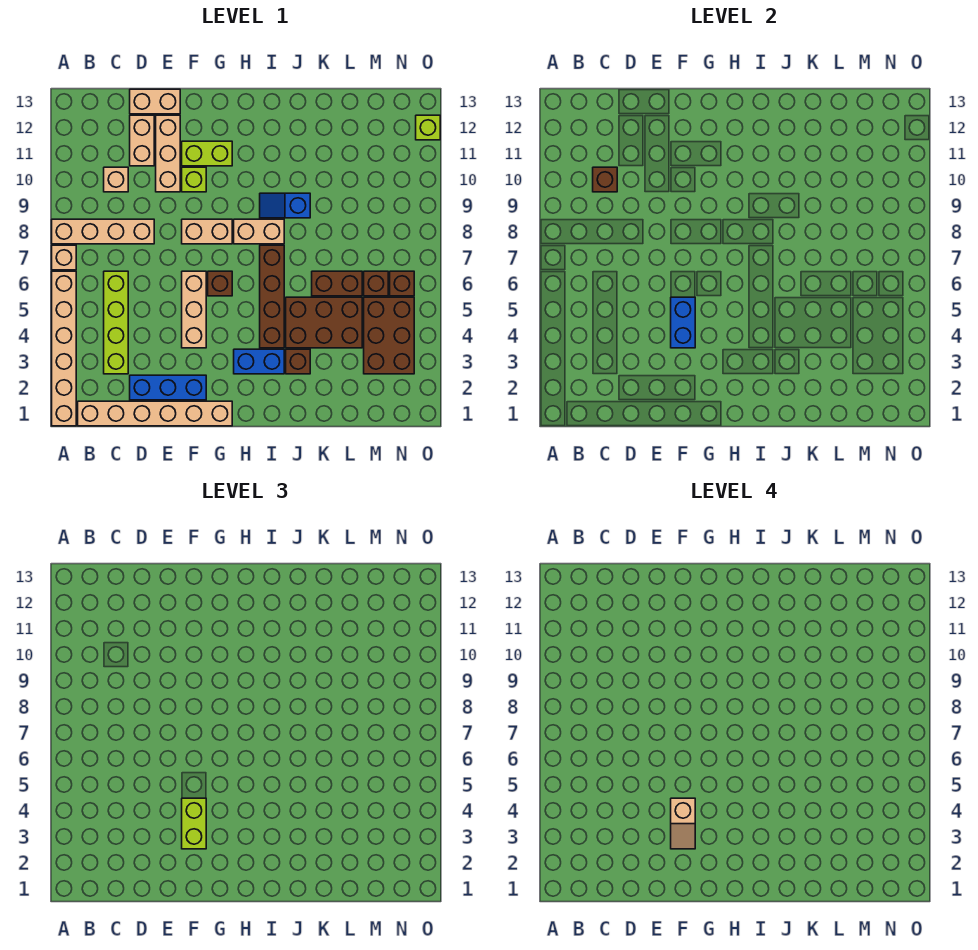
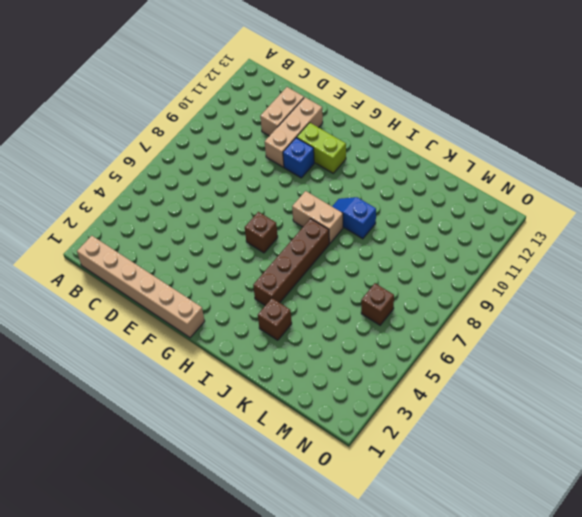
blue 1x1 brick [283,138,314,178] -> lime 1x1 brick [182,167,206,192]
none -> tan 1x6 brick [52,271,76,426]
none -> tan 1x1 brick [52,245,76,270]
none -> tan 1x4 brick [52,219,154,244]
none -> lime 1x4 brick [104,271,128,374]

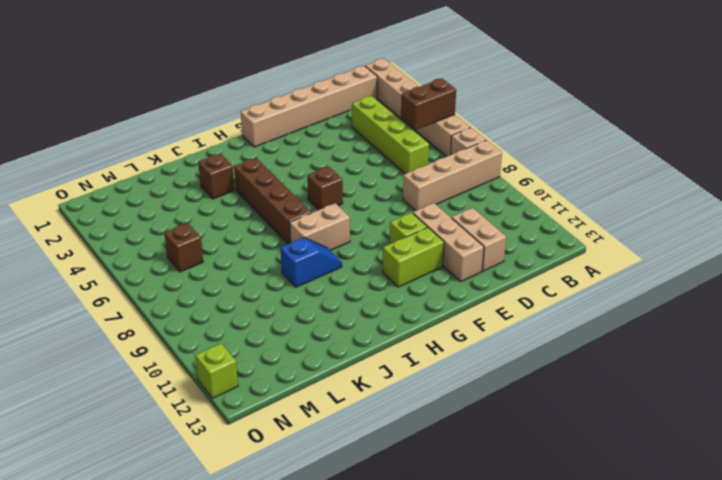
brown 1x2 brick [401,78,456,130] -> brown 1x2 brick moved to [312,271,362,296]
none -> tan 1x1 brick [104,167,128,192]
none -> blue 1x3 brick [130,375,206,400]
none -> tan 1x2 brick [130,89,180,114]
none -> tan 1x3 brick [182,271,206,348]

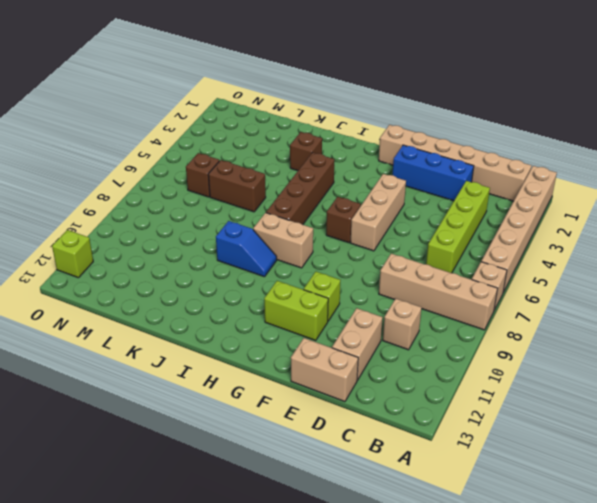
none -> tan 1x3 brick [156,115,180,192]
none -> tan 1x2 brick [182,219,232,244]
none -> blue 1x2 brick [234,349,284,374]
none -> brown 2x3 brick [286,297,362,348]

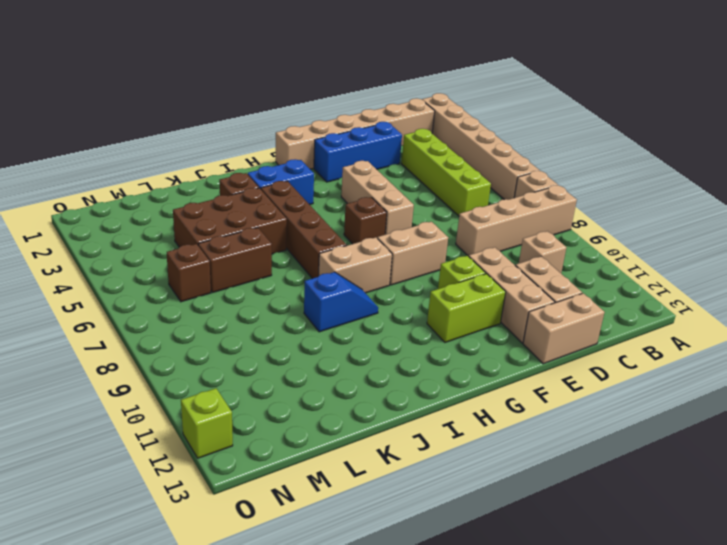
none -> brown 2x3 brick [364,297,414,374]
none -> brown 1x1 brick [390,271,414,296]
none -> brown 1x1 brick [593,167,617,192]
none -> blue 1x2 brick [671,297,695,348]

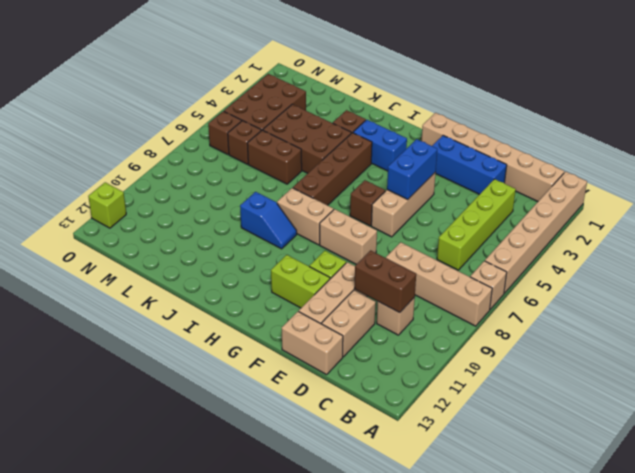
brown 1x2 brick [355,250,416,313] -> brown 1x1 brick [593,167,617,192]
none -> lime 1x2 brick [182,798,206,849]
none -> tan 1x2 slope [671,798,695,849]

